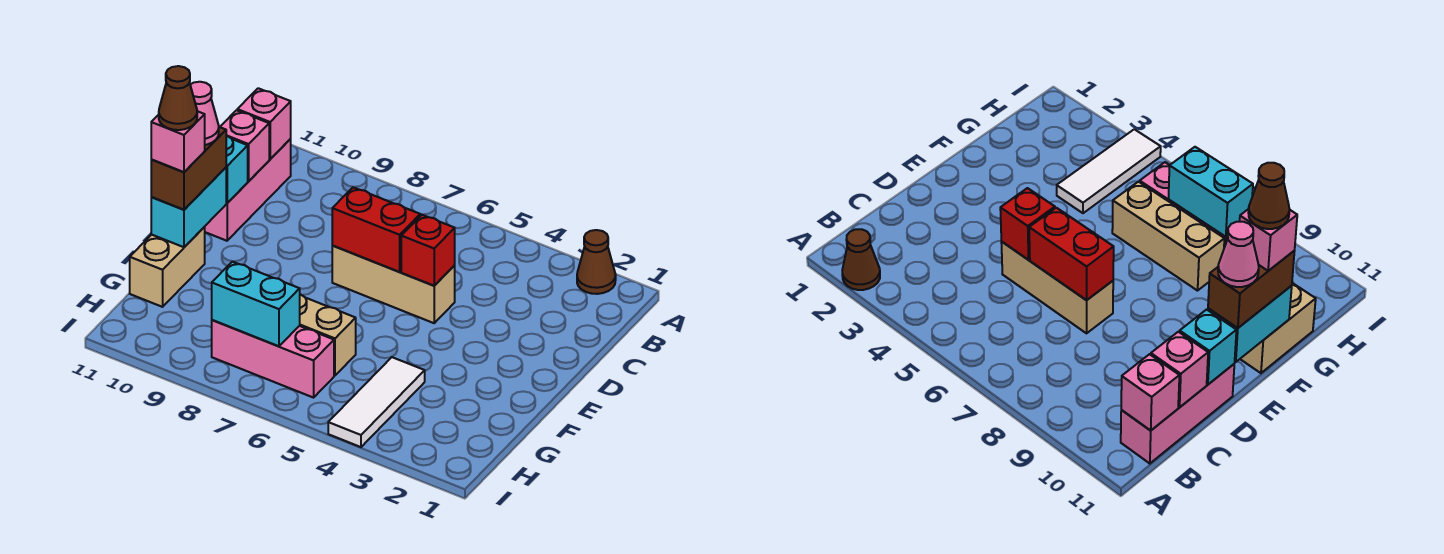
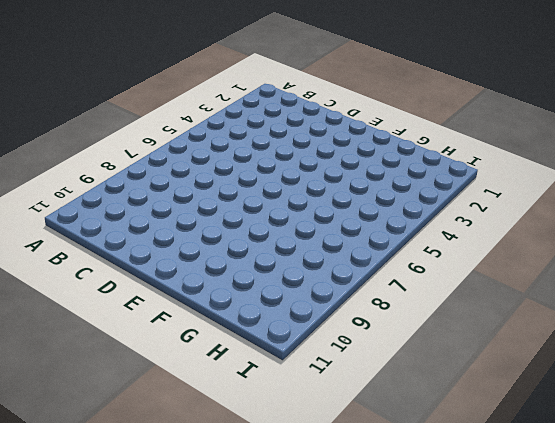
none -> brown 1x1 cone [577,230,616,294]
none -> pink 1x3 brick [205,139,291,241]
none -> tan 1x3 brick [332,246,455,323]

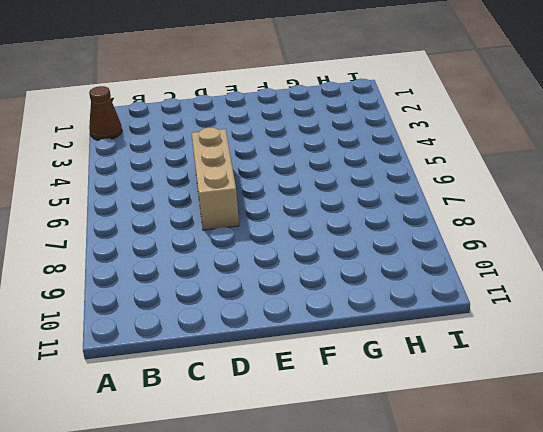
none -> pink 1x3 brick [205,139,291,241]
none -> tan 1x2 brick [130,227,205,307]
none -> white 1x3 tile [328,357,425,447]

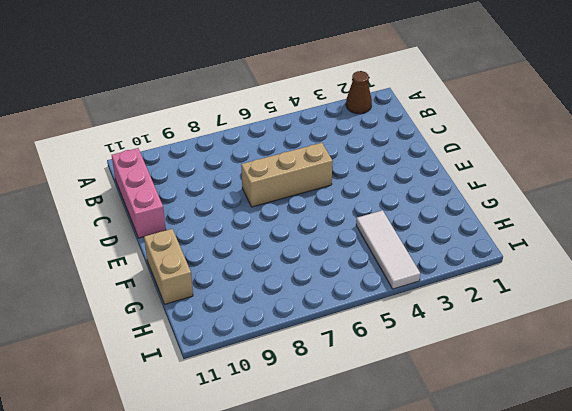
none -> tan 1x3 brick [300,294,356,376]
none -> pink 1x3 brick [212,320,334,398]
none -> pink 1x1 brick [237,88,291,159]

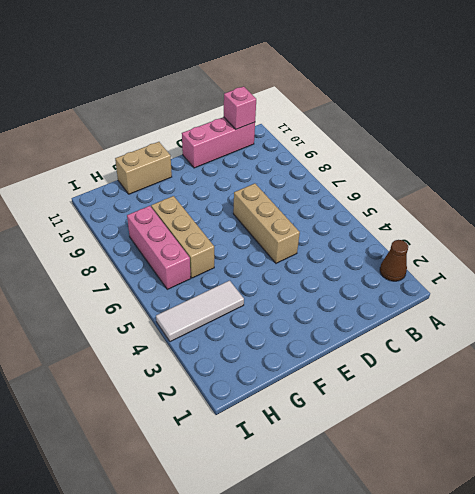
none -> pink 1x1 brick [220,110,269,181]
none -> red 1x1 brick [401,215,455,286]
none -> red 1x2 brick [332,187,420,272]

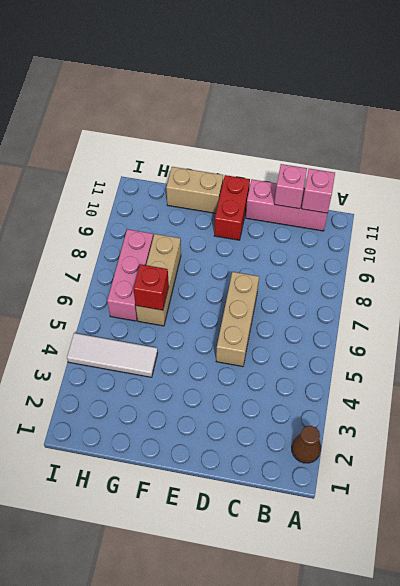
red 1x2 brick [214,175,250,240] -> red 1x2 brick moved to [332,187,420,272]
red 1x1 brick [134,264,169,310] -> red 1x1 brick moved to [401,215,455,286]
none -> cyan 1x1 brick [226,136,248,203]
none -> cyan 1x2 brick [151,168,226,247]
none -> cyan 1x2 brick [212,262,300,346]

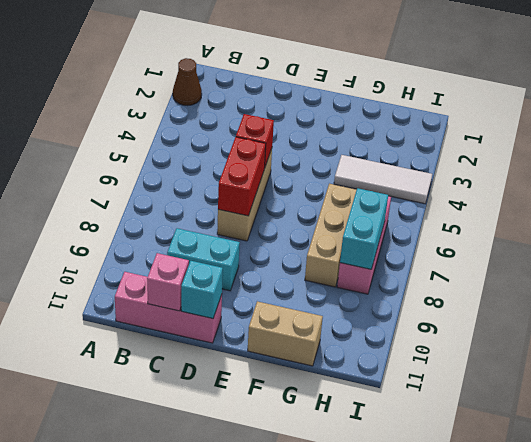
cyan 1x2 brick [167,228,240,291] -> cyan 1x2 brick moved to [151,168,226,247]
none -> pink 1x1 brick [237,88,291,159]
none -> brown 1x2 brick [151,127,227,210]
none -> pink 1x1 cone [190,82,219,145]

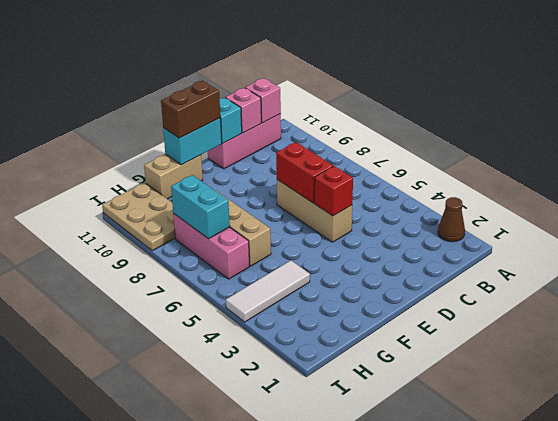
tan 2x3 plate [102,183,175,251] -> none
none -> pink 1x1 cone [190,82,219,145]
none -> pink 1x1 brick [151,111,205,172]
none -> brown 1x1 cone [159,66,197,130]

